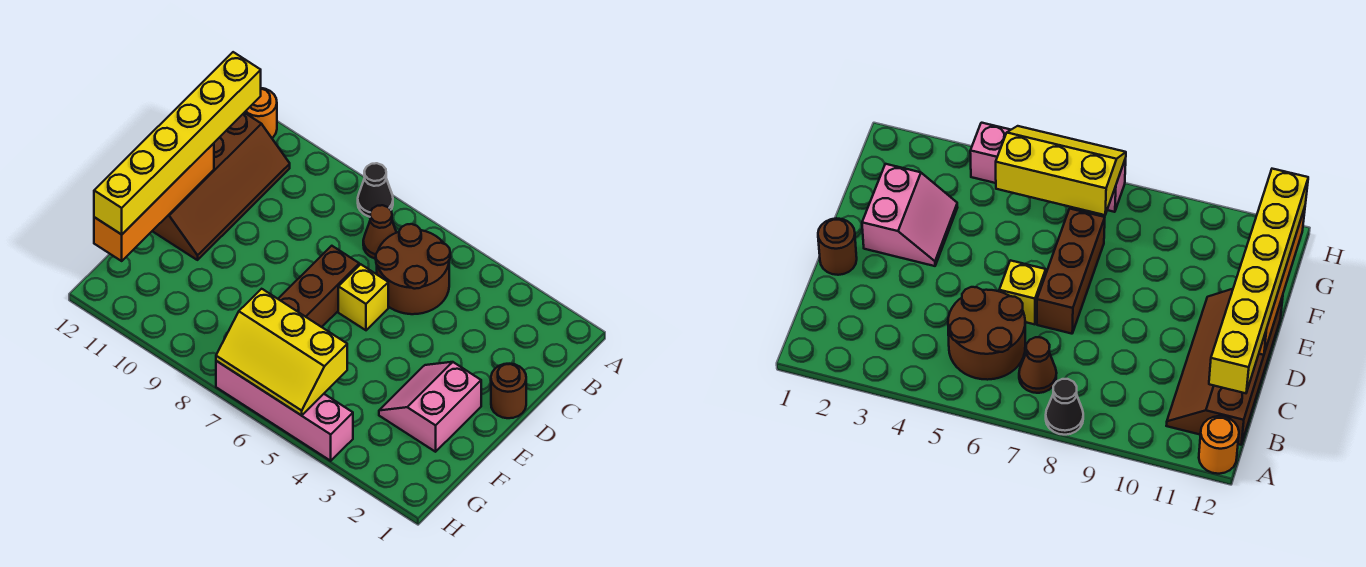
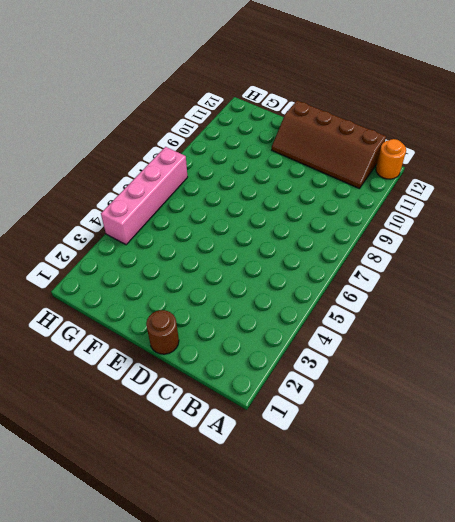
none -> black 1x1 cone [358,163,393,217]
none -> brown 2x2 round brick [376,224,450,314]
none -> brown 1x1 cone [363,205,396,259]

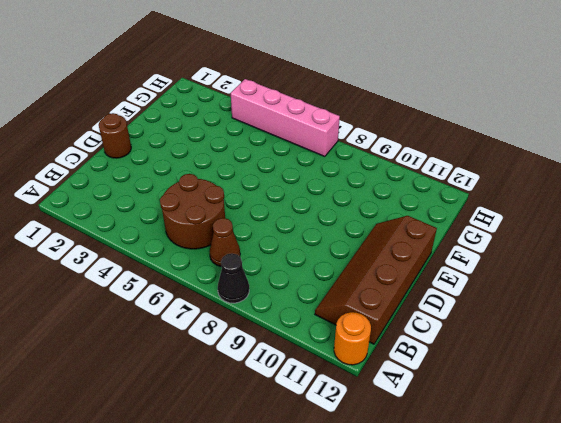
none -> yellow 1x1 brick [338,264,388,330]
none -> brown 1x3 brick [278,246,359,327]
none -> pink 2x2 slope [379,362,481,452]

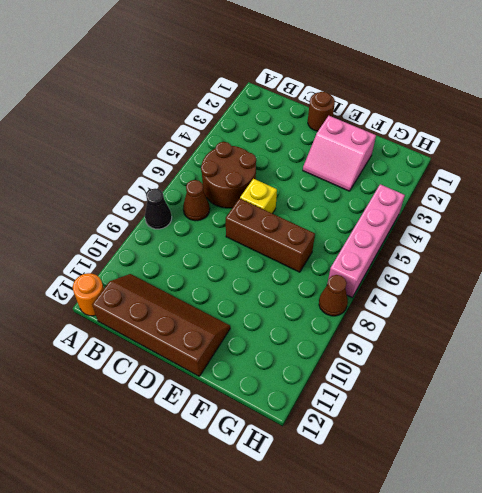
brown 1x1 cone [319,275,348,316] -> none
none -> orange 1x4 brick [94,143,214,261]
none -> yellow 2x3 slope [216,289,347,415]
none -> yellow 1x6 brick [94,52,261,234]

